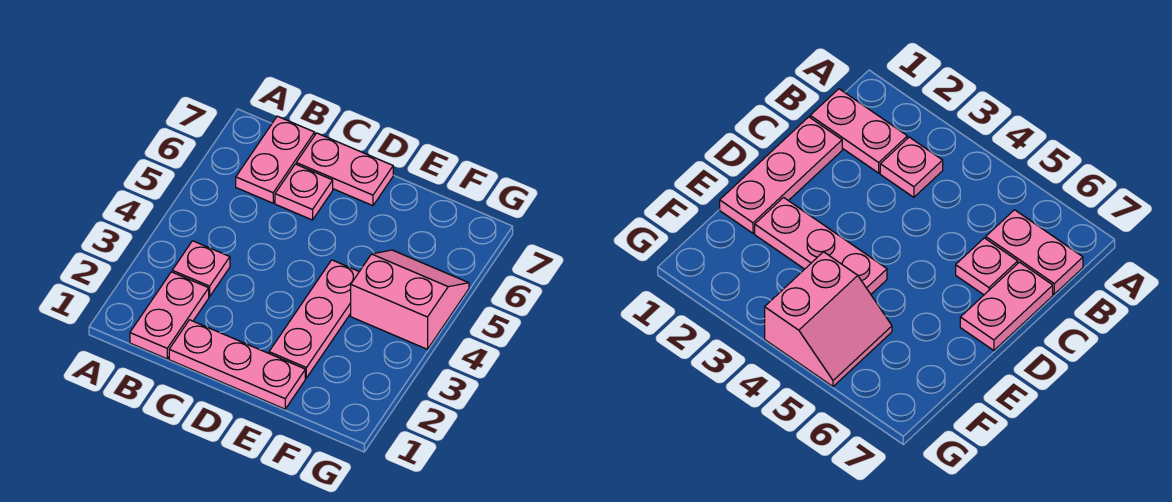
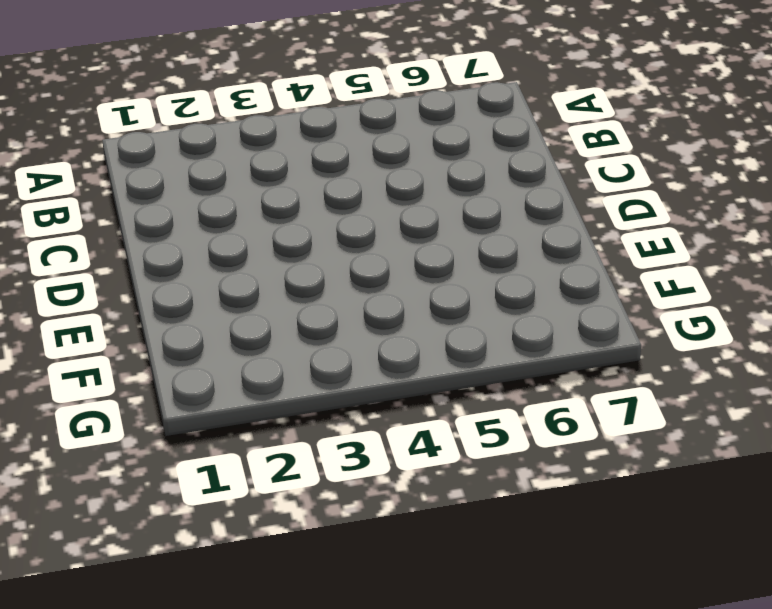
none -> pink 1x2 plate [130,272,209,359]
none -> pink 1x1 plate [172,241,230,297]

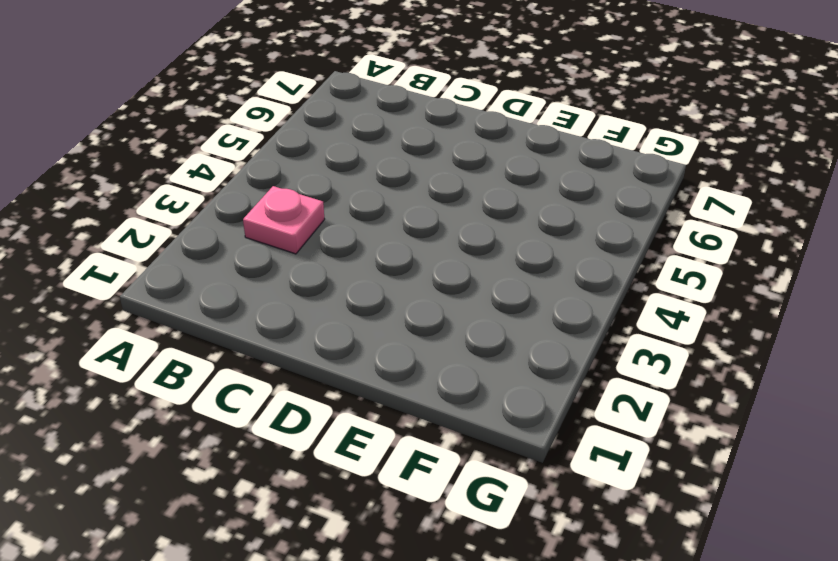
none -> pink 1x2 plate [130,272,209,359]
none -> pink 1x2 plate [236,116,315,203]

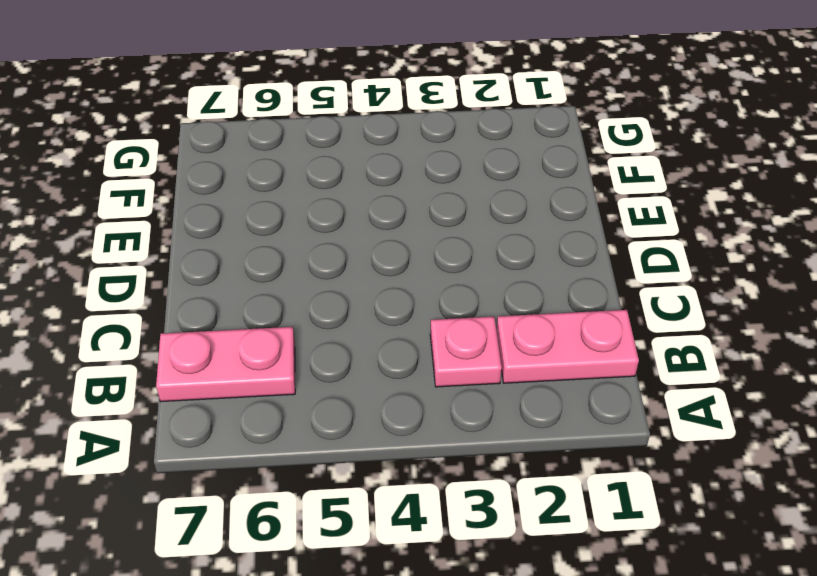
none -> pink 1x3 plate [169,320,305,409]
none -> pink 1x1 plate [275,164,333,220]

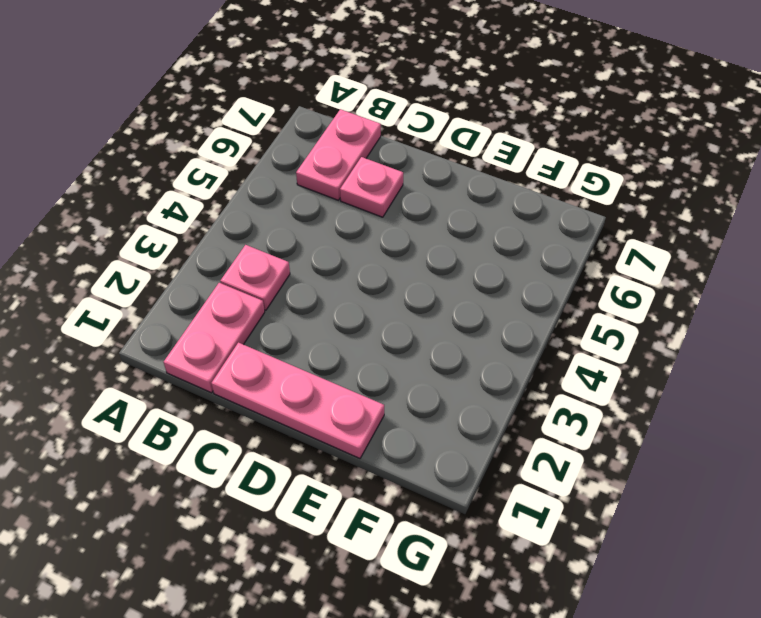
none -> pink 1x2 plate [296,133,393,206]
none -> pink 1x3 plate [269,260,359,378]

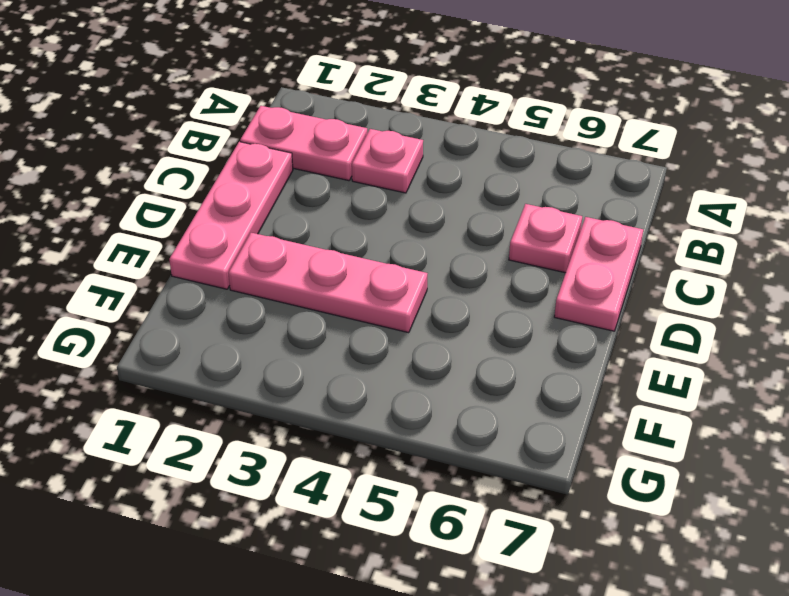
none -> pink 1x2 plate [236,116,315,203]
none -> pink 2x2 slope [351,250,469,349]

